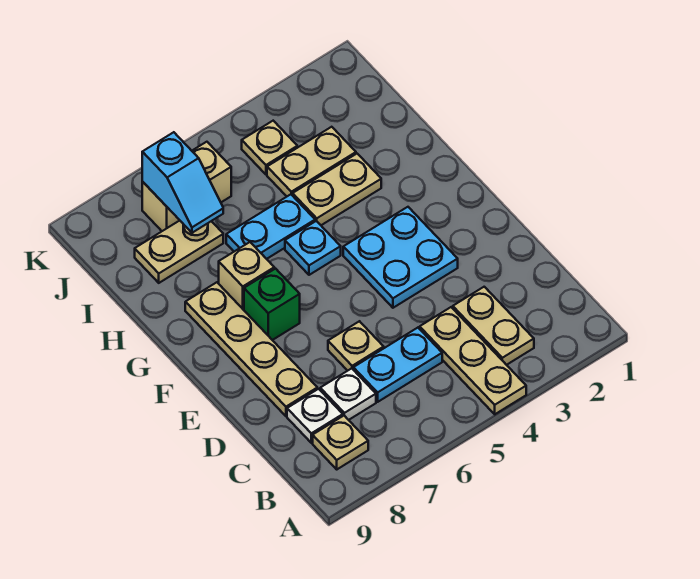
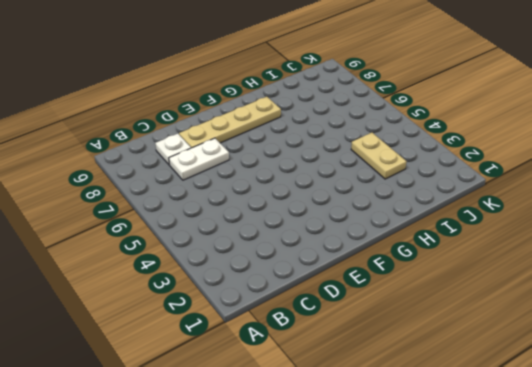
white 1x2 plate [169,138,229,180] -> white 1x1 plate [320,368,376,420]
none -> tan 1x3 plate [420,307,526,414]
none -> tan 1x2 plate [453,287,534,365]
none -> tan 1x1 plate [313,416,368,469]

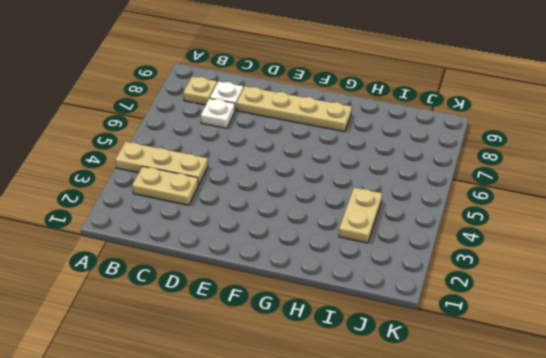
none -> cyan 1x2 plate [353,328,442,402]
none -> tan 1x1 plate [328,321,384,371]
none -> cyan 2x2 plate [343,207,458,308]

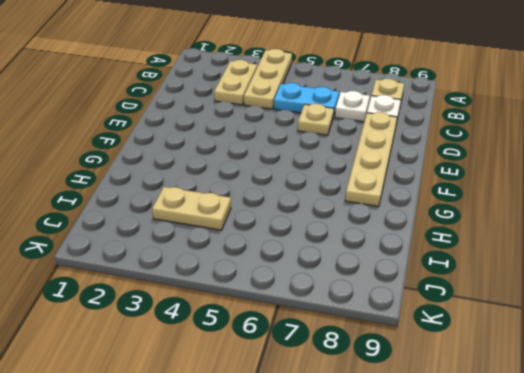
none -> cyan 2x2 plate [343,207,458,308]
none -> green 1x1 brick [244,269,300,340]
none -> cyan 1x1 plate [285,221,341,275]

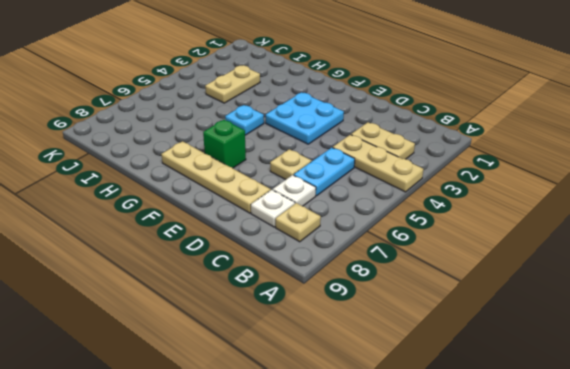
none -> tan 1x1 brick [219,242,274,310]
none -> tan 1x2 plate [293,154,381,225]
none -> cyan 1x2 plate [226,194,315,259]

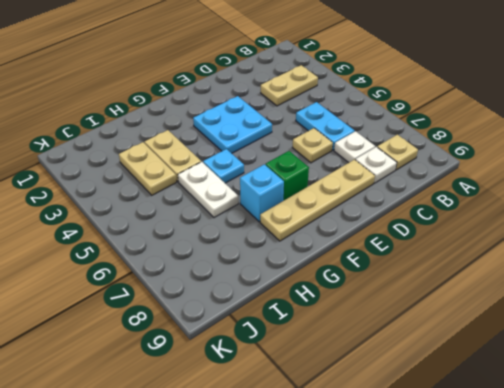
cyan 1x1 brick [240,164,284,222] -> tan 1x1 brick [219,242,274,310]
white 1x2 plate [178,162,238,218] -> cyan 1x2 plate [226,194,315,259]
none -> tan 1x3 plate [420,307,526,414]
none -> tan 1x2 plate [135,221,223,283]
none -> tan 1x1 plate [242,121,297,175]

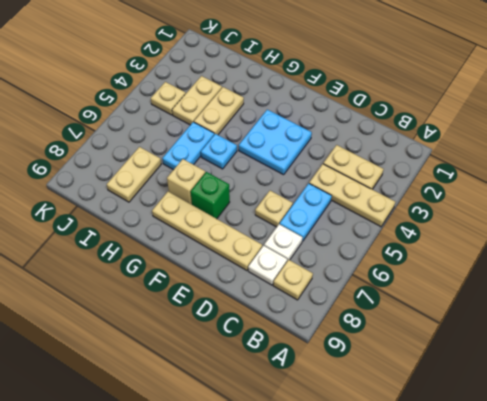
none -> tan 1x2 brick [142,142,231,231]
none -> cyan 1x2 slope [142,132,223,233]

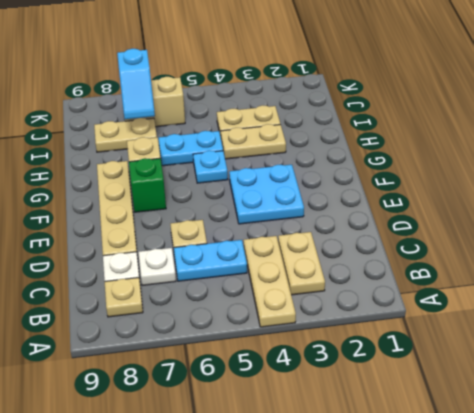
none -> tan 1x1 plate [242,121,297,175]

